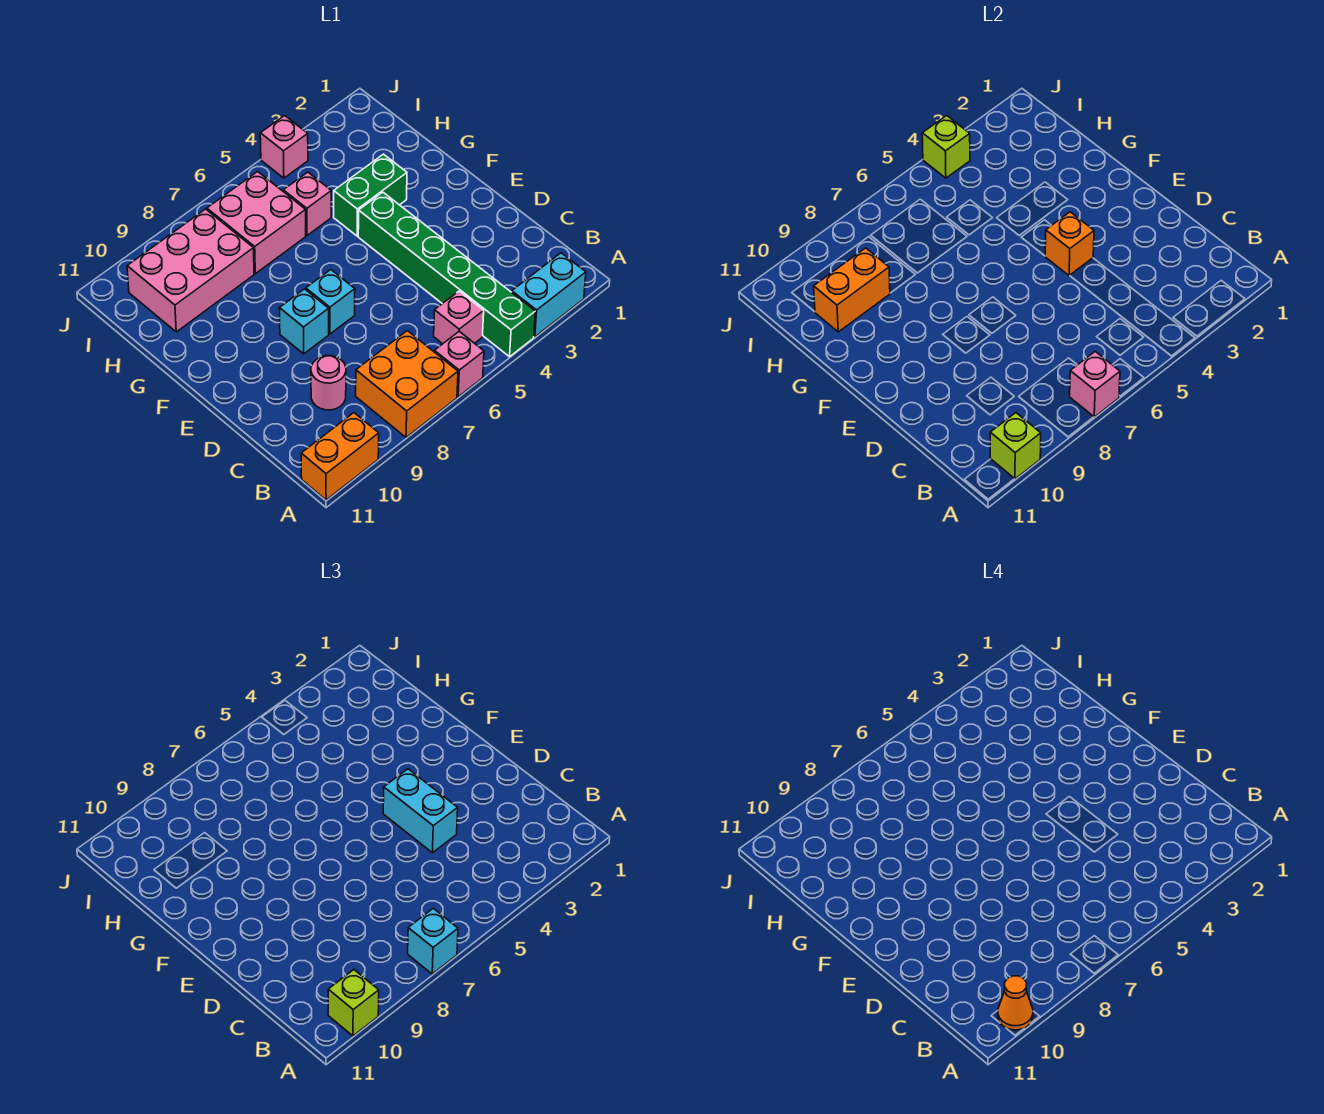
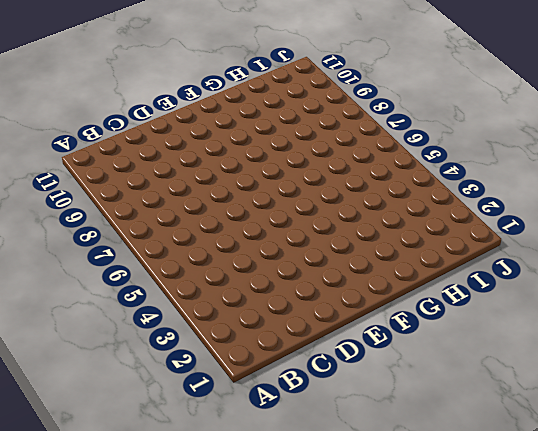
none -> cyan 1x2 brick [512,253,586,337]
none -> green 1x6 brick [358,192,535,357]
none -> pink 1x1 brick [434,331,484,397]

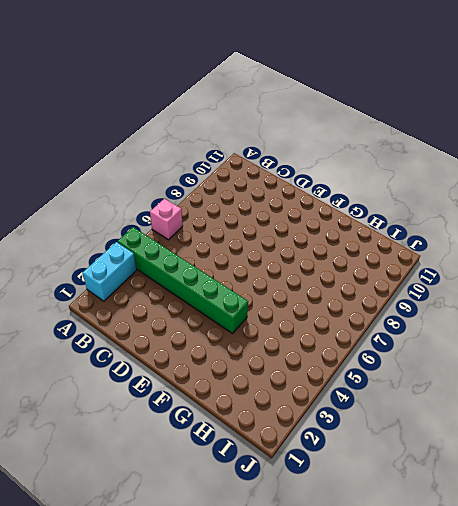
none -> orange 2x2 brick [356,331,458,437]
none -> orange 1x2 brick [301,413,379,500]
none -> pink 1x1 brick [434,291,484,344]

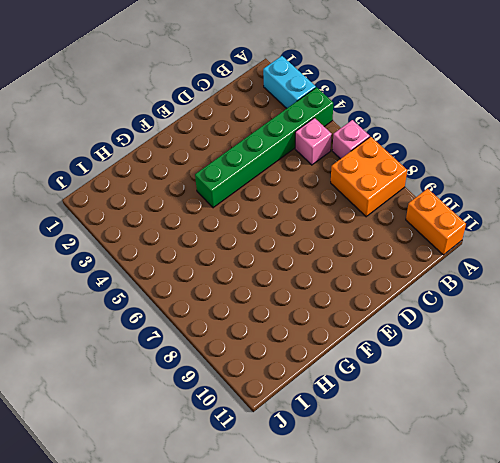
none -> pink 1x1 round brick [311,356,346,410]
none -> cyan 1x1 brick [306,270,355,334]
none -> cyan 1x1 brick [279,289,329,354]

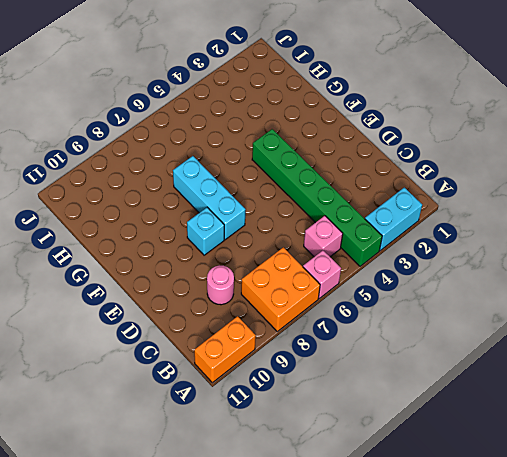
cyan 1x3 brick [173,156,246,240] -> cyan 1x1 brick [306,270,355,334]
none -> green 1x2 brick [334,154,407,236]
none -> pink 1x1 brick [283,172,331,235]
none -> pink 2x2 brick [207,171,306,274]

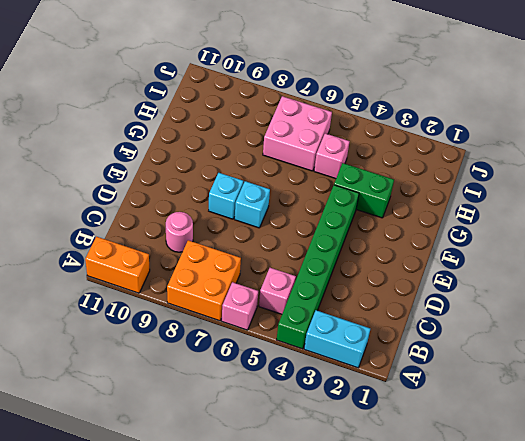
none -> pink 2x3 brick [127,209,254,332]
none -> pink 1x1 brick [260,116,308,178]
none -> pink 1x1 brick [1070,351,1120,417]

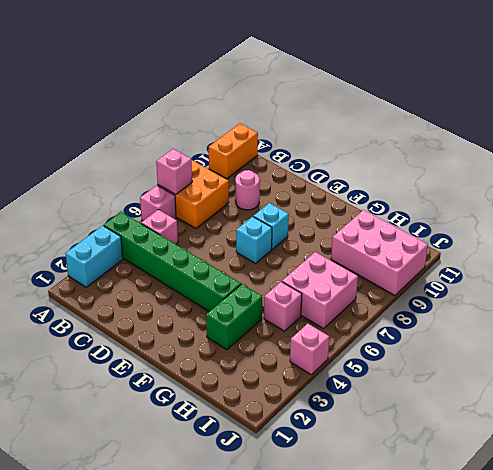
pink 2x3 brick [331,210,428,295] -> pink 2x3 brick turned to [127,209,254,332]
none -> lime 1x1 brick [990,413,1041,479]
none -> orange 1x1 brick [1045,212,1094,276]
none -> orange 1x2 brick [814,248,890,332]

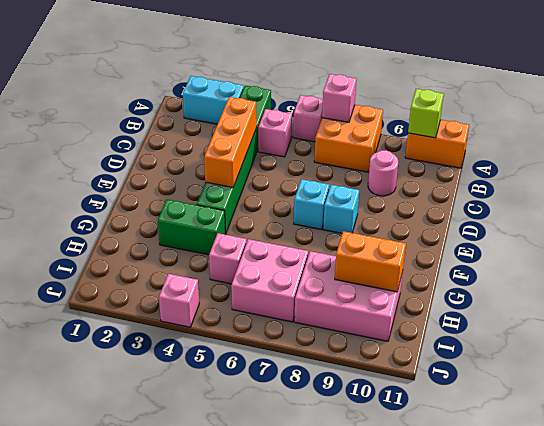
orange 1x3 brick [204,97,257,187] -> orange 1x1 brick [1045,212,1094,276]
none -> lime 1x1 brick [922,116,970,178]
none -> cyan 1x1 brick [408,908,458,974]
none -> lime 1x1 brick [328,970,379,1036]

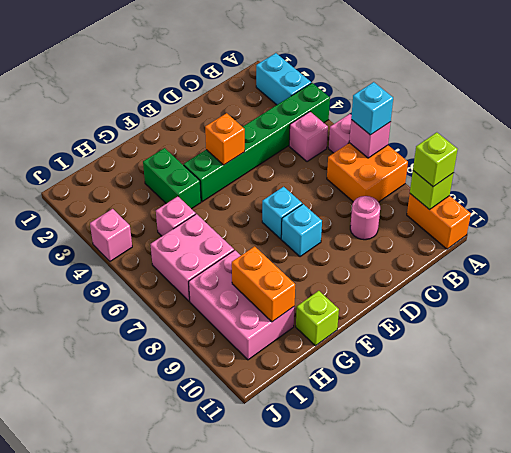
lime 1x1 brick [296,291,339,346] -> lime 1x1 brick moved to [922,116,970,178]
none -> cyan 1x2 brick [383,769,458,853]
none -> orange 1x1 cone [998,976,1033,1030]

